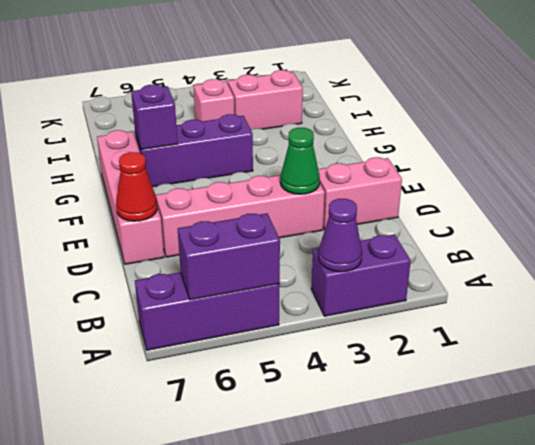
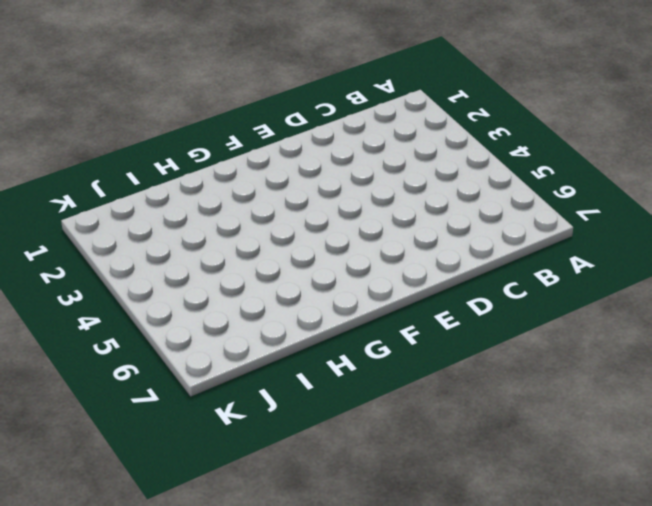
none -> purple 1x2 brick [311,235,411,316]
none -> purple 1x3 brick [135,272,280,350]
none -> pink 1x2 brick [318,157,402,229]

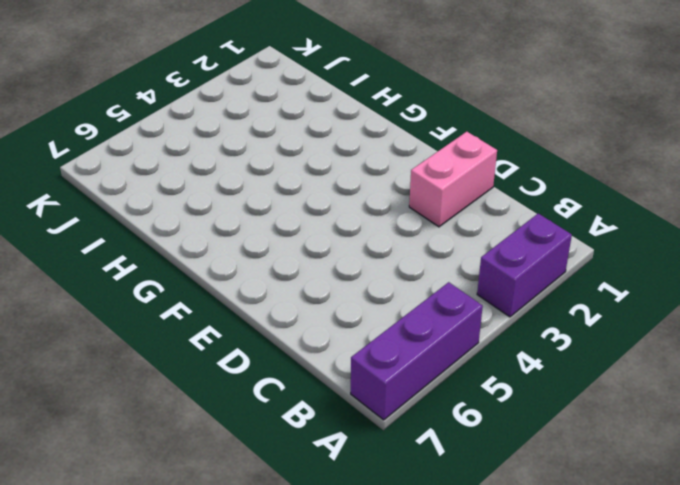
none -> pink 1x4 brick [156,175,325,257]
none -> pink 1x4 brick [97,130,164,264]
none -> purple 1x3 brick [135,114,253,187]

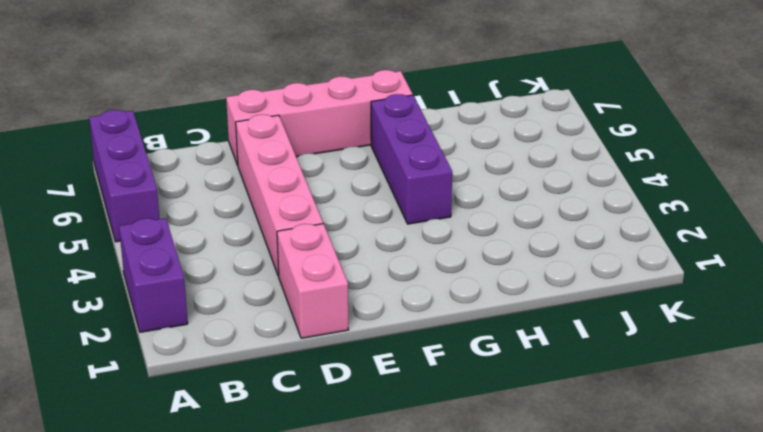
none -> pink 1x2 brick [228,70,303,130]
none -> pink 1x1 brick [193,79,235,121]
none -> purple 1x1 cone [318,199,362,272]

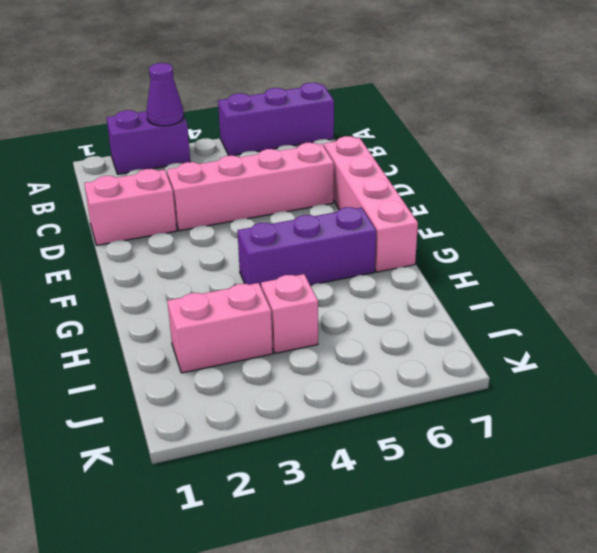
none -> purple 1x2 brick [178,213,280,300]
none -> green 1x1 cone [280,128,320,194]
none -> red 1x1 cone [116,152,157,221]

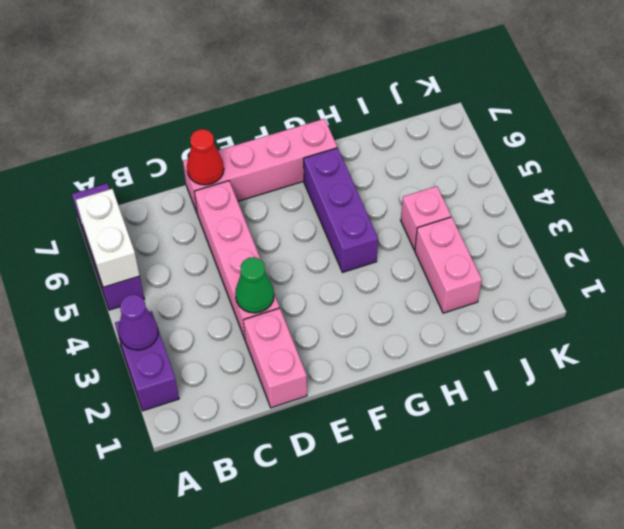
white 1x2 brick [76,189,140,287] -> purple 1x2 brick [178,213,280,300]
none -> purple 1x1 brick [131,85,178,150]

